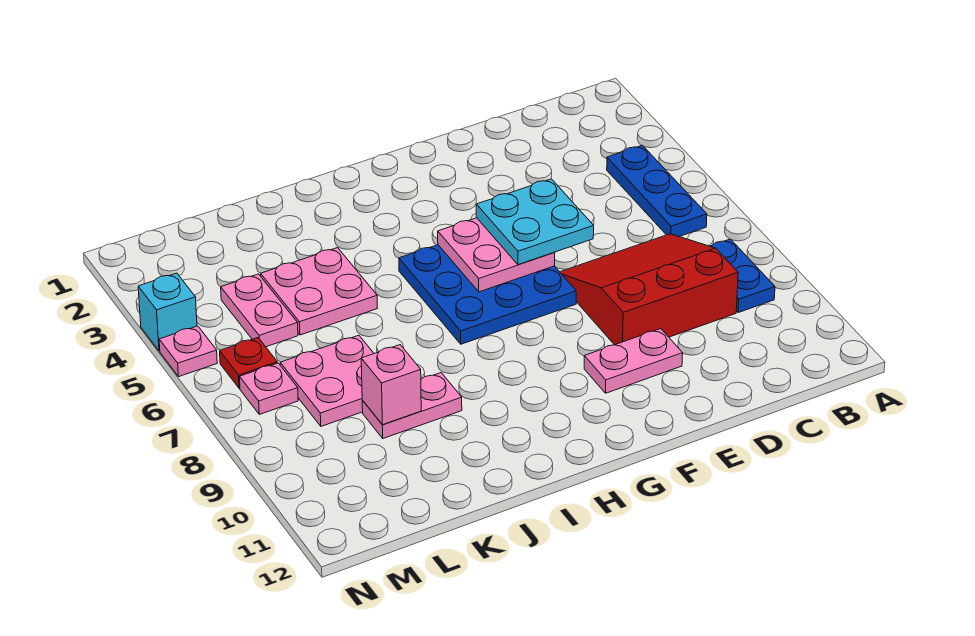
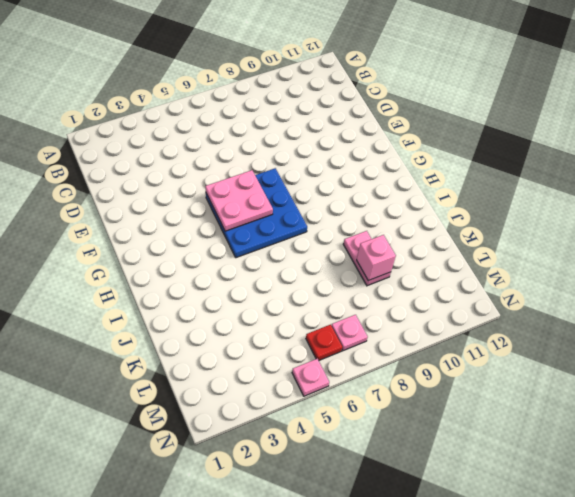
none -> blue 1x3 plate [607,145,707,237]
none -> blue 1x2 plate [710,239,775,312]
none -> red 3x3 slope [560,234,738,345]

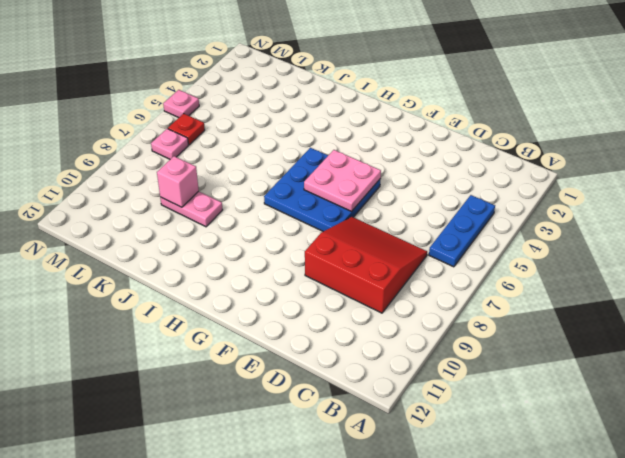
none -> blue 1x2 plate [710,239,775,312]
none -> pink 1x2 plate [584,329,683,393]
none -> pink 2x2 plate [261,248,377,335]

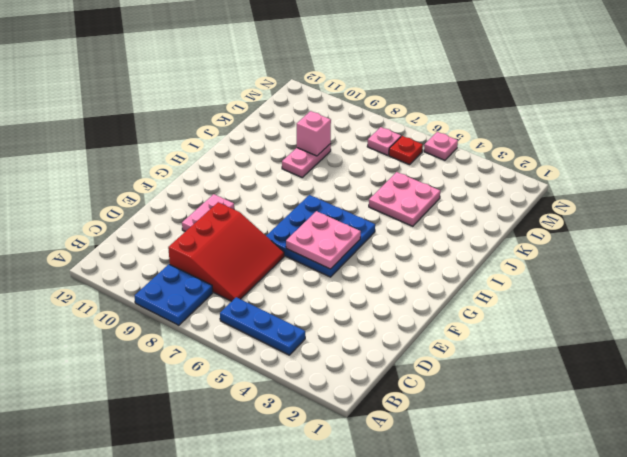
blue 2x2 plate [134,264,213,325] -> blue 1x2 plate [710,239,775,312]
none -> pink 2x2 plate [280,335,374,426]
none -> pink 1x2 plate [221,274,298,347]
none -> cyan 1x1 brick [138,273,197,351]

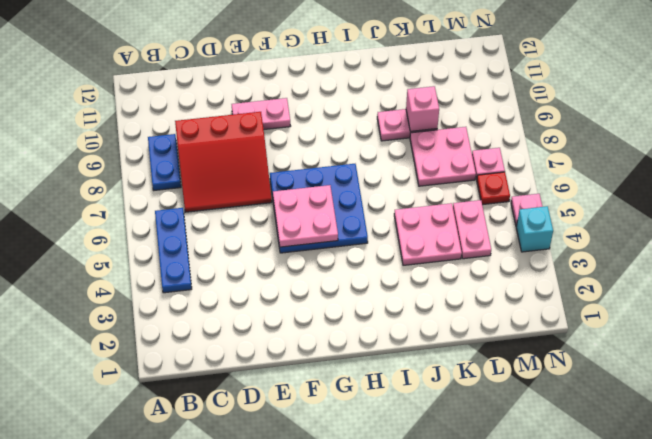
none -> cyan 2x2 plate [476,179,594,265]

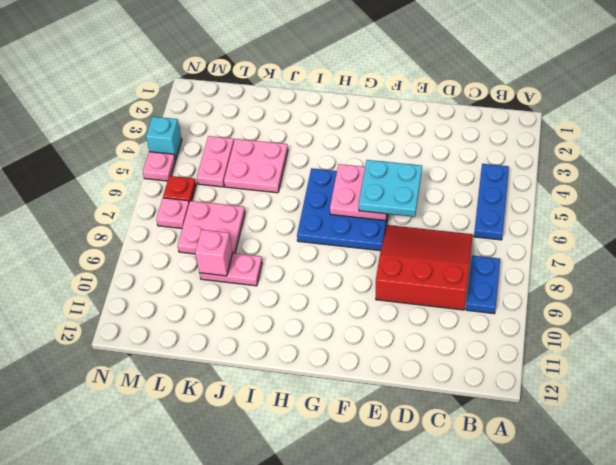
none -> pink 1x2 plate [584,329,683,393]

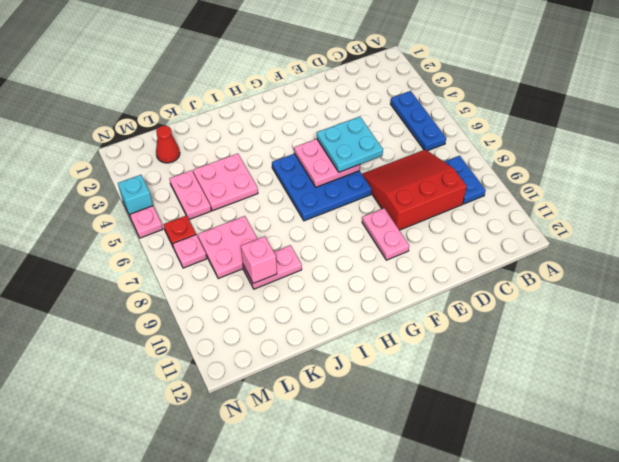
pink 1x2 plate [362,208,409,260] -> pink 1x2 plate turned to [584,329,683,393]
red 1x1 cone [156,126,180,163] -> none

